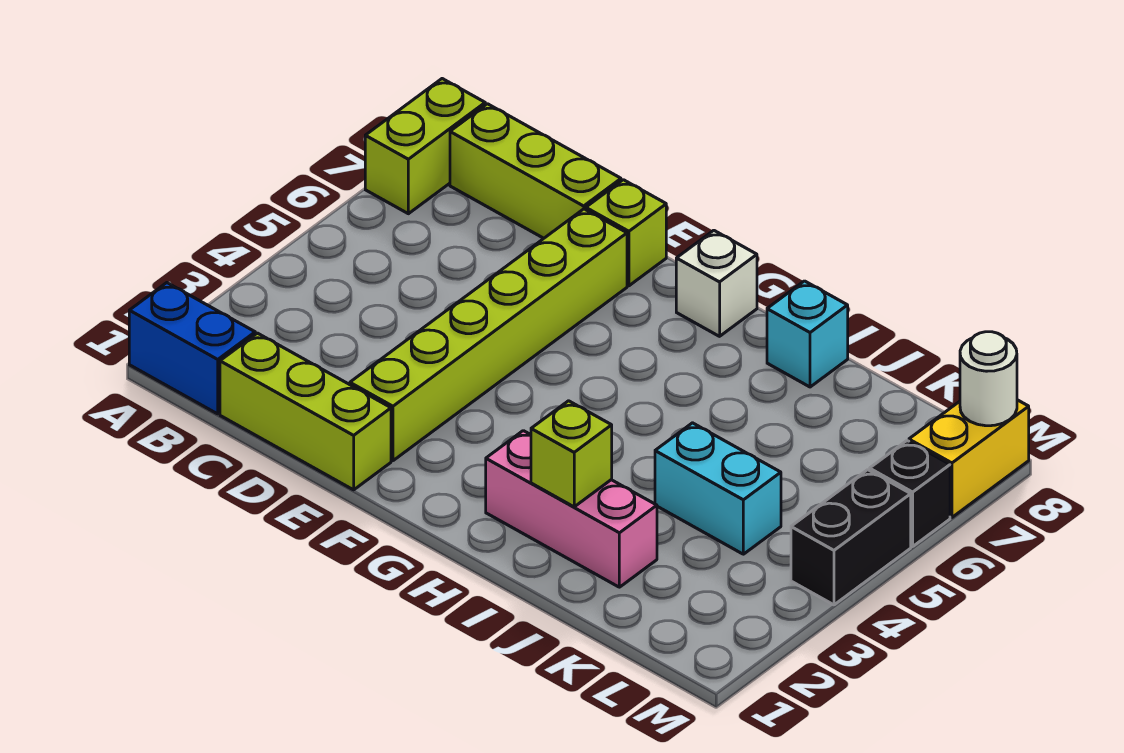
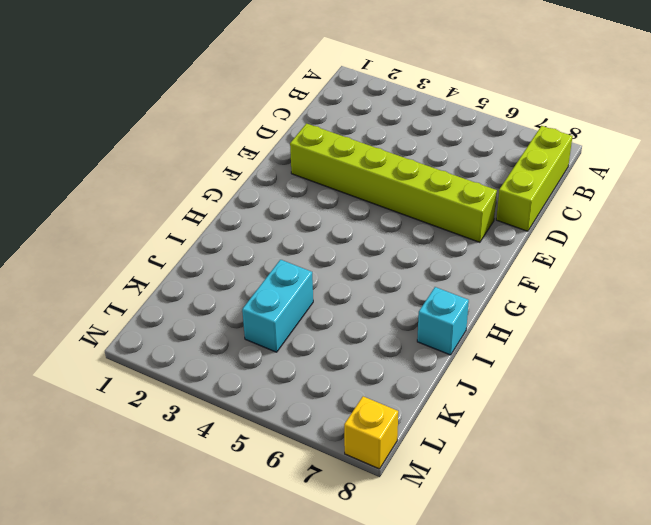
yellow 1x1 brick [344,396,398,469] -> yellow 1x2 brick [909,400,1029,517]
none -> blue 1x2 brick [129,283,255,414]
none -> lime 1x2 brick [365,79,485,214]
none -> lime 1x3 brick [220,333,391,490]

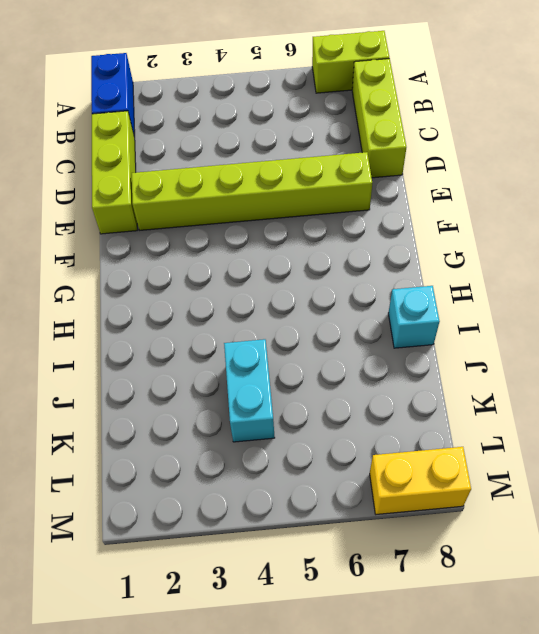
none -> lime 1x1 brick [586,180,666,286]
none -> white 1x1 brick [676,230,757,336]
none -> pink 1x3 brick [486,431,657,587]

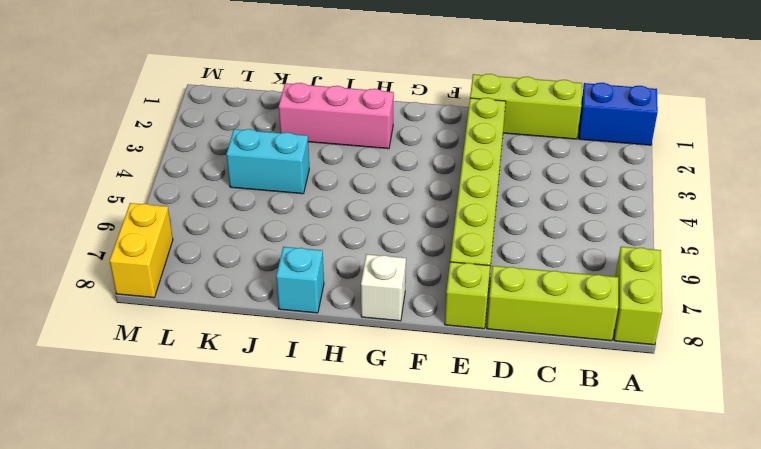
none -> black 1x2 brick [791,470,911,605]
none -> black 1x1 brick [870,441,950,547]
none -> lime 1x1 brick [531,401,612,507]

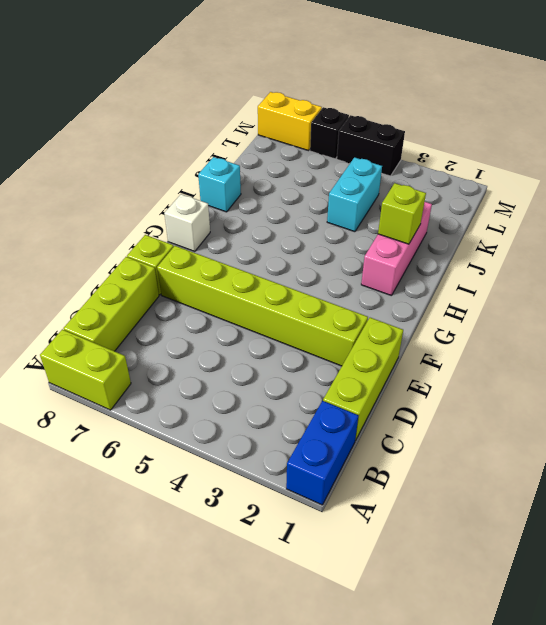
none -> white 1x1 round brick [960,332,1017,426]

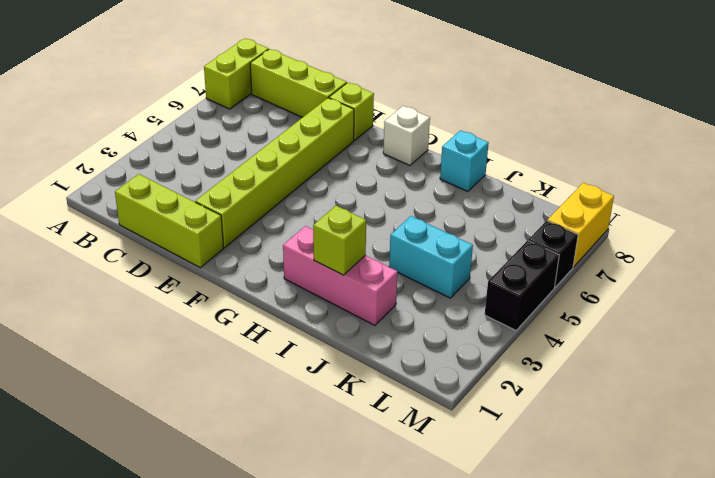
none -> blue 1x2 brick [129,283,255,414]
none -> white 1x1 round brick [960,332,1017,426]

